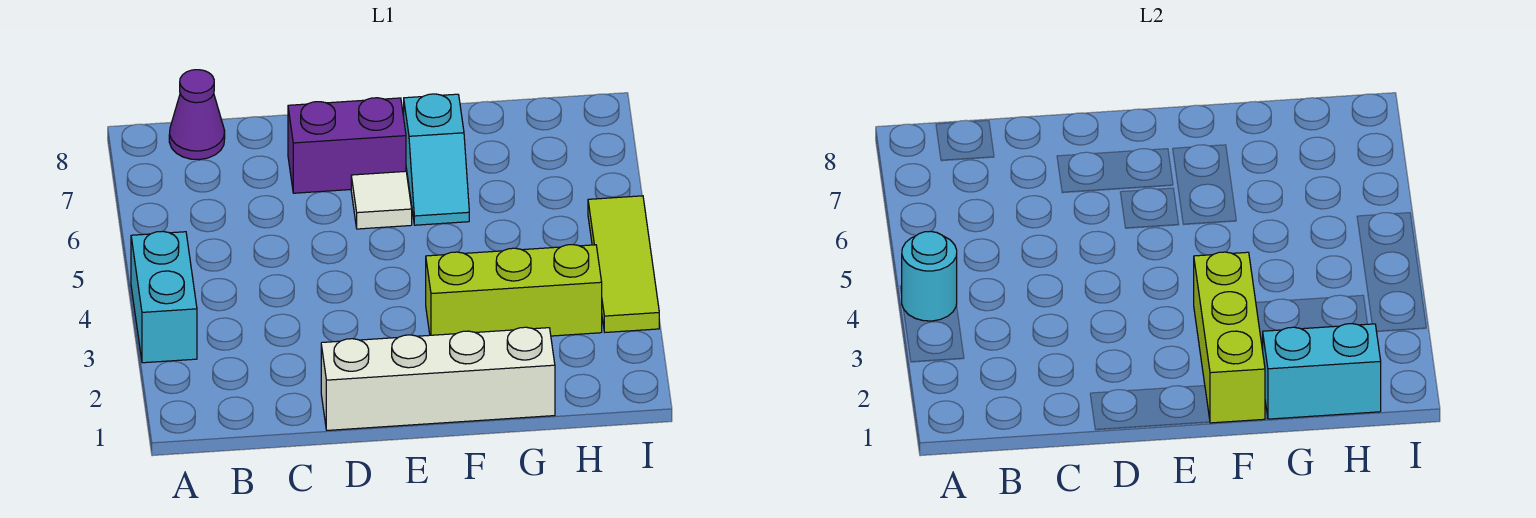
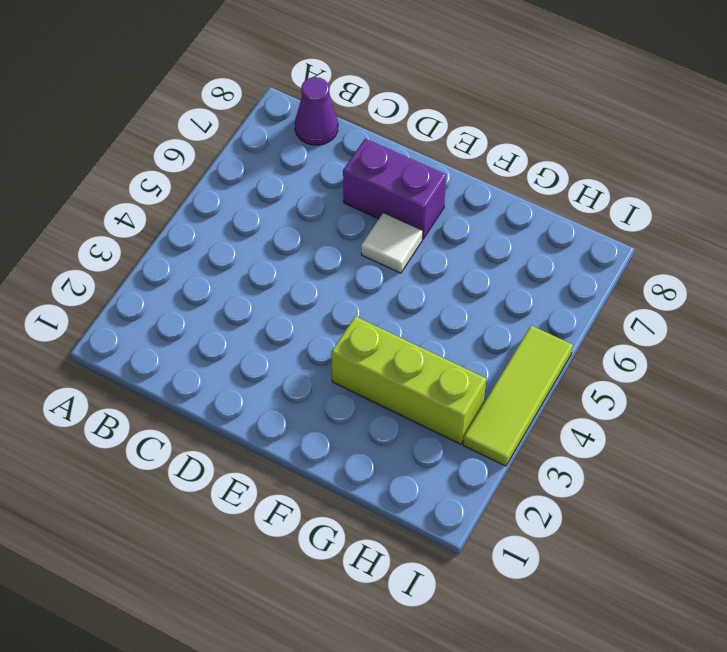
none -> cyan 1x2 brick [131,231,197,363]
none -> white 1x4 brick [321,327,555,430]

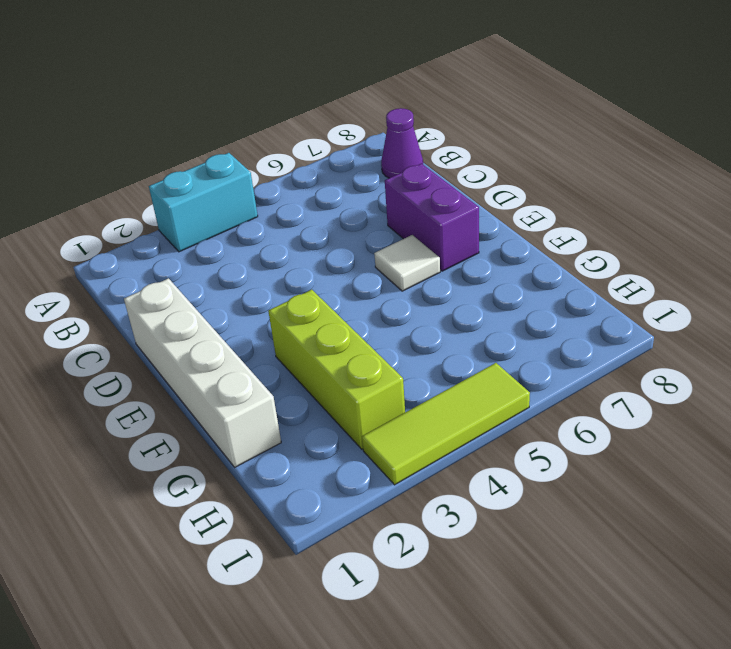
none -> cyan 1x2 slope [404,94,469,225]
none -> cyan 1x1 round brick [902,231,957,321]

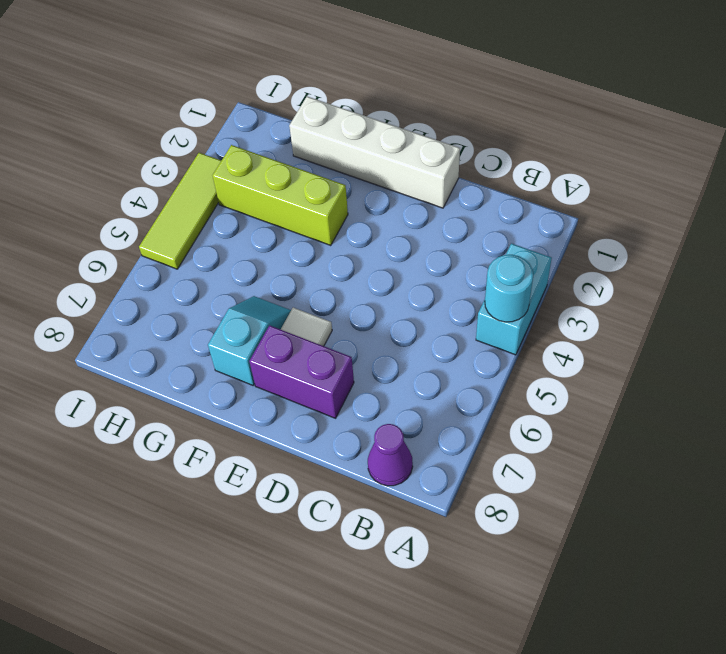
none -> lime 1x3 brick [1194,252,1265,423]
none -> cyan 1x2 brick [1263,324,1381,419]

